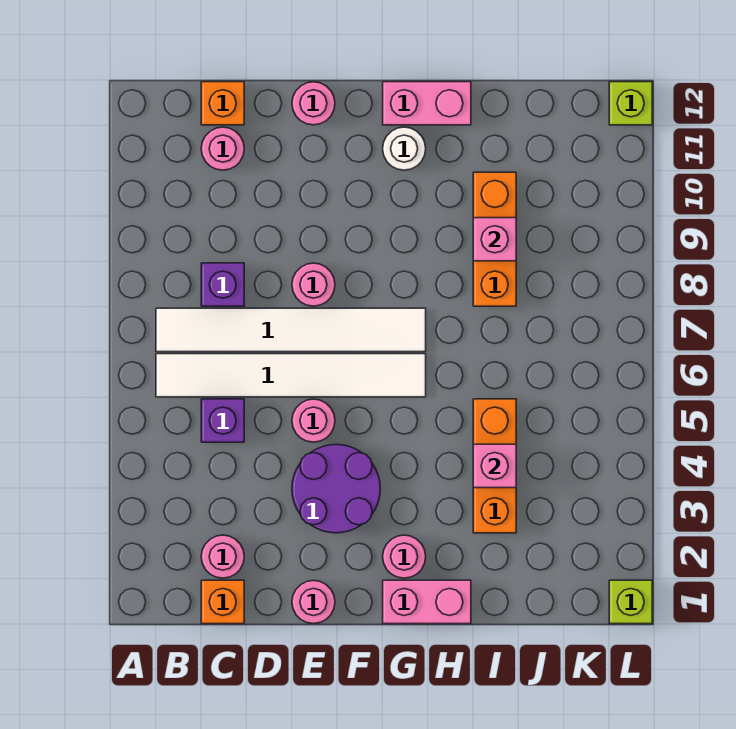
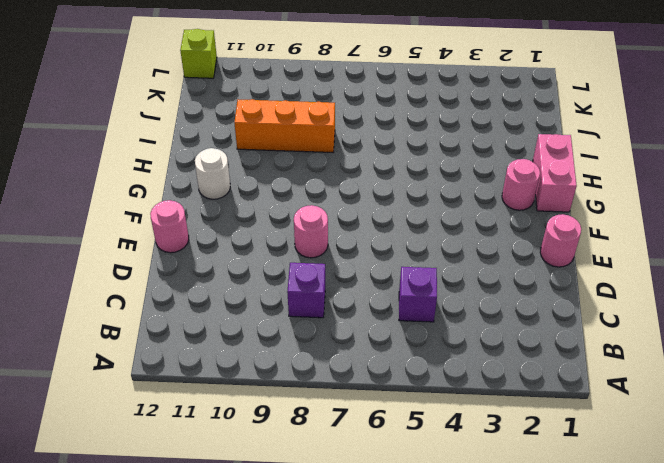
none -> white 1x6 tile [156,354,426,397]
none -> white 1x6 tile [156,308,426,352]
none -> orange 1x1 brick [201,580,244,624]

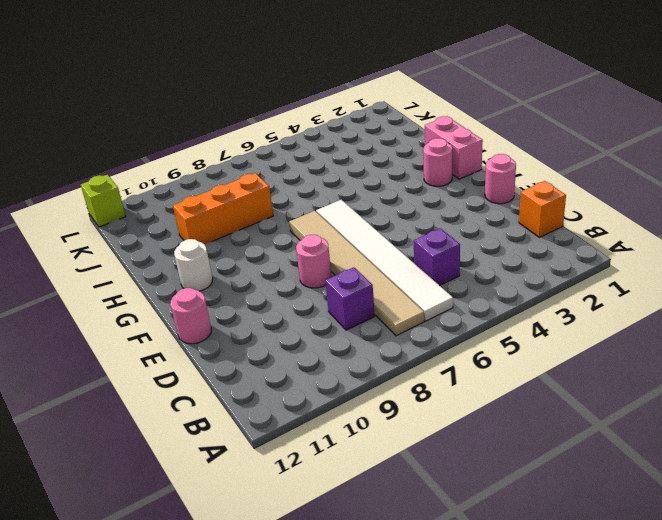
tan 1x6 tile [289,211,424,336] -> white 1x6 tile [156,308,426,352]
none -> pink 1x1 round brick [201,535,244,578]
none -> pink 1x1 round brick [201,127,244,170]
none -> orange 1x1 brick [201,82,244,125]

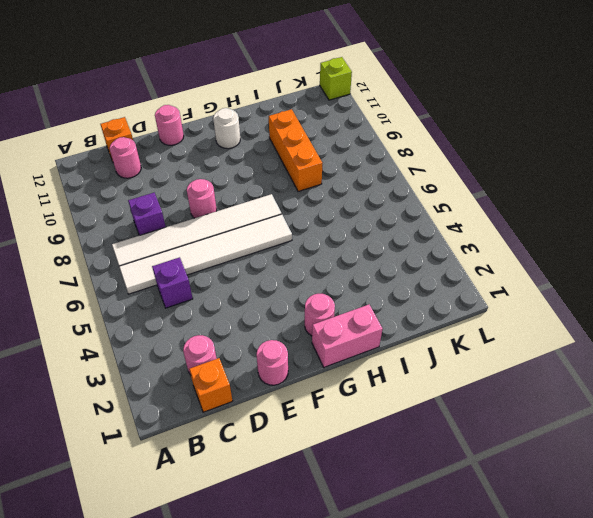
none -> purple 2x2 round brick [292,444,380,533]
none -> pink 1x1 round brick [292,399,335,442]
none -> pink 1x2 brick [383,82,471,125]

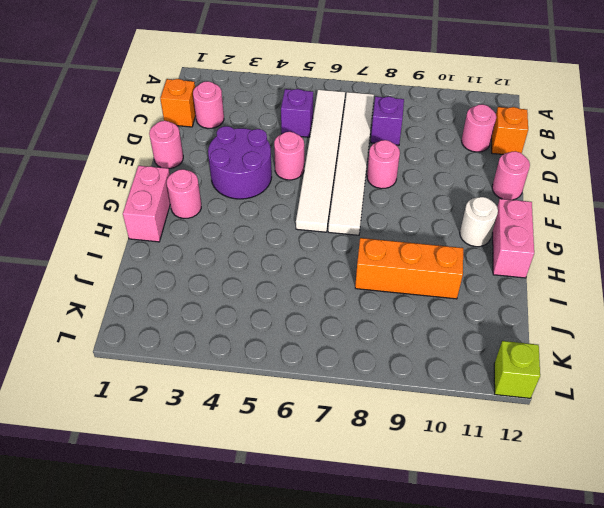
none -> orange 1x3 brick [473,399,516,533]
none -> lime 1x1 brick [609,580,652,624]
none -> pink 1x1 brick [473,444,516,488]

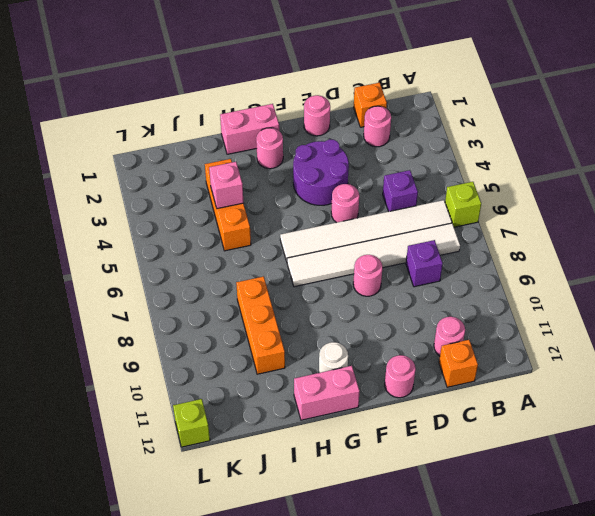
lime 1x1 brick [445,182,481,227] -> lime 1x1 brick moved to [609,580,652,624]
none -> pink 1x1 brick [473,218,516,261]

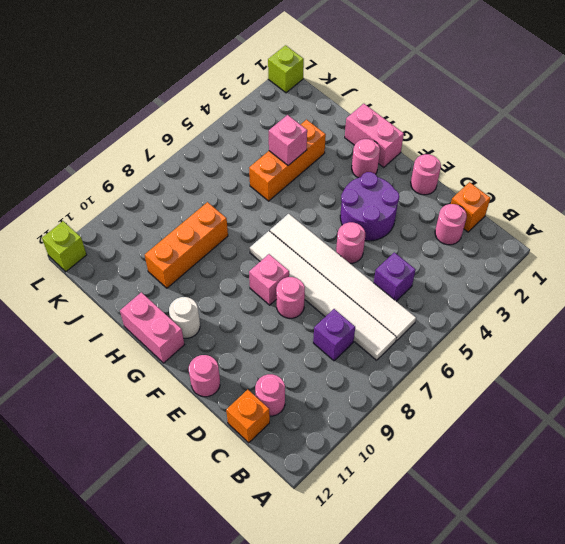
pink 1x1 brick [249,254,289,305] -> pink 1x1 brick moved to [473,218,516,261]

